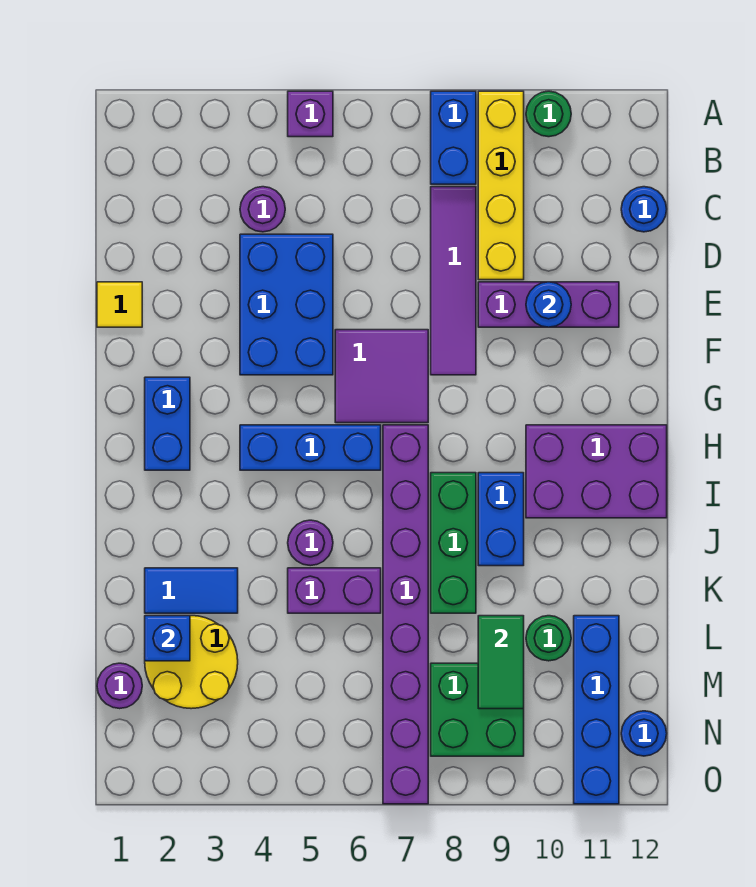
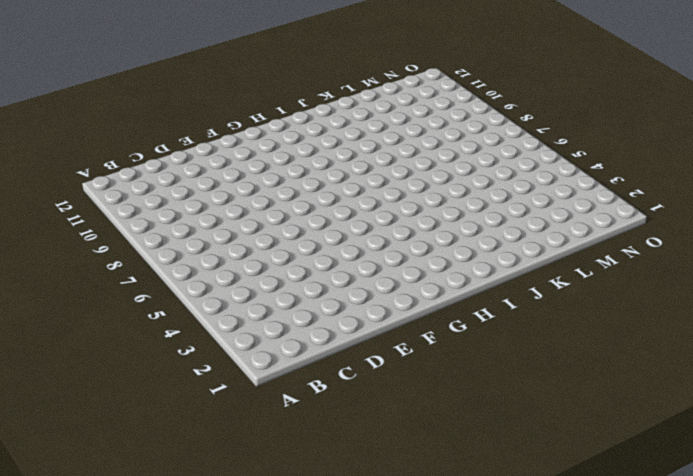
none -> purple 1x1 brick [288,91,333,137]
none -> blue 1x2 brick [431,91,476,184]
none -> yellow 1x4 brick [478,91,524,280]

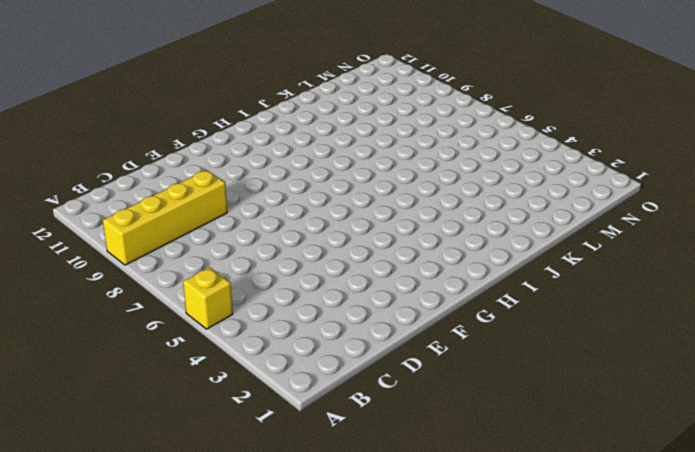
yellow 1x1 brick [183,267,233,329] -> purple 1x1 brick [288,91,333,137]
none -> blue 1x2 brick [431,91,476,184]
none -> green 1x1 round brick [526,91,571,137]
none -> purple 1x1 round brick [240,187,285,232]

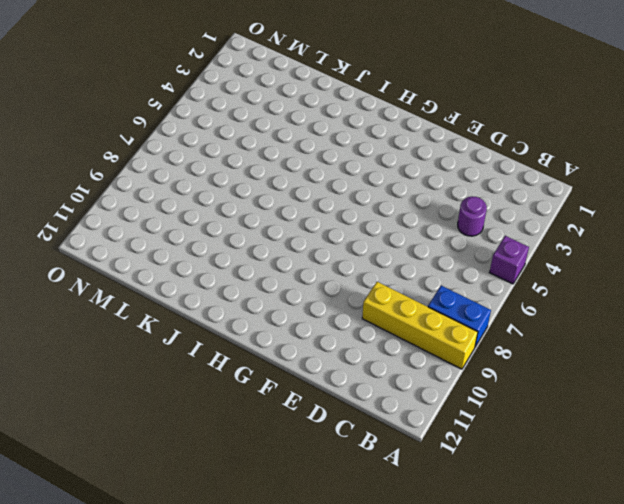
none -> green 1x1 round brick [526,91,571,137]
none -> purple 1x4 tile [431,187,476,375]
none -> blue 1x1 round brick [621,187,667,232]

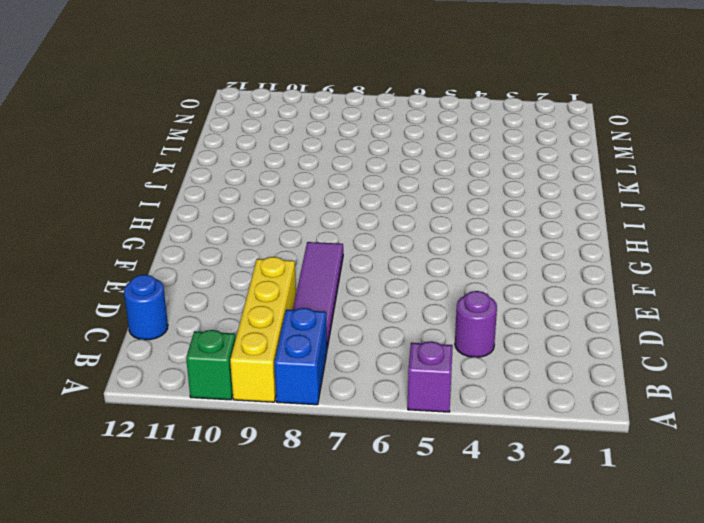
green 1x1 brick [186,330,235,400] -> green 1x1 round brick [526,91,571,137]
none -> blue 2x3 brick [240,234,333,375]
none -> yellow 1x1 tile [97,282,142,327]
none -> purple 1x3 brick [478,282,619,327]

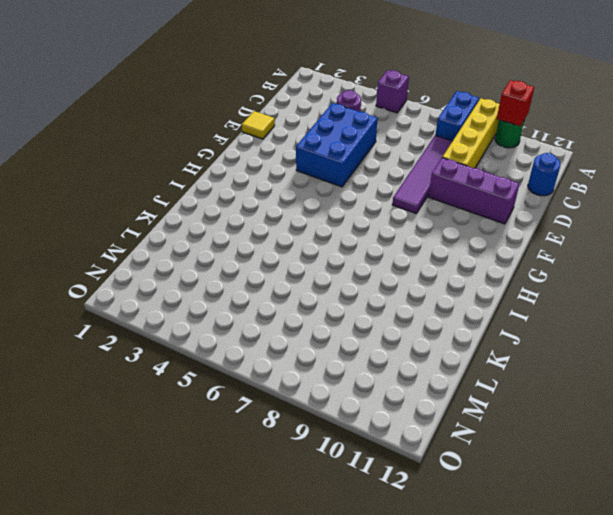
red 1x1 brick [497,80,534,126] -> none
none -> purple 2x2 tile [335,330,428,423]
none -> blue 1x2 brick [145,377,190,470]
none -> blue 1x3 brick [240,425,381,470]

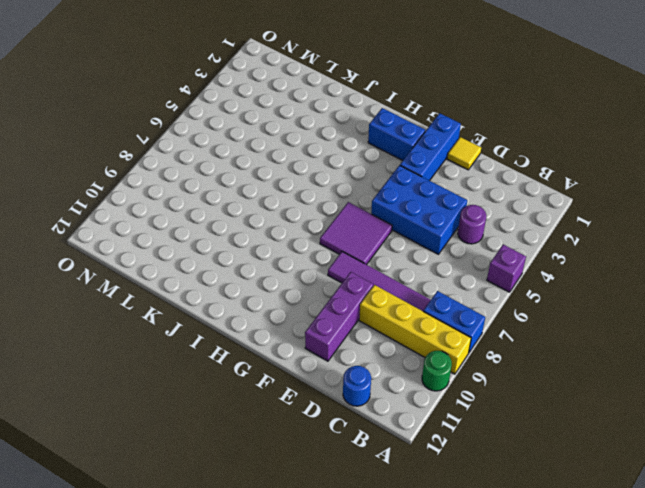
blue 1x3 brick [400,113,461,181] -> blue 1x3 brick moved to [240,425,381,470]
none -> purple 1x8 brick [383,425,428,804]
none -> purple 2x3 brick [526,425,667,518]
none -> green 1x3 brick [431,473,476,613]

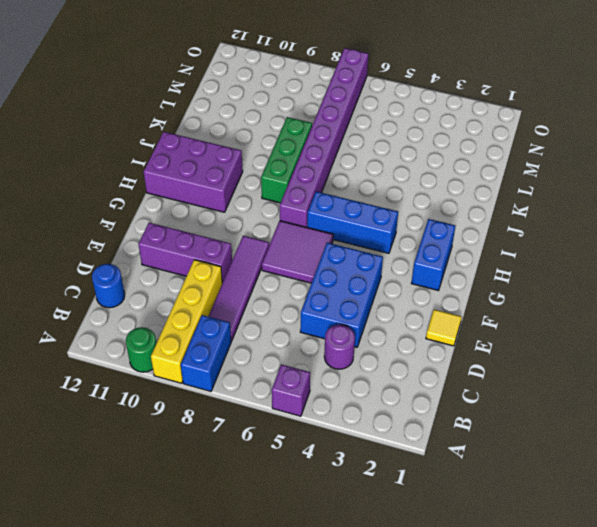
none -> blue 1x2 brick [478,473,524,566]
none -> purple 1x1 round brick [288,520,333,566]
none -> blue 1x2 tile [145,568,238,613]

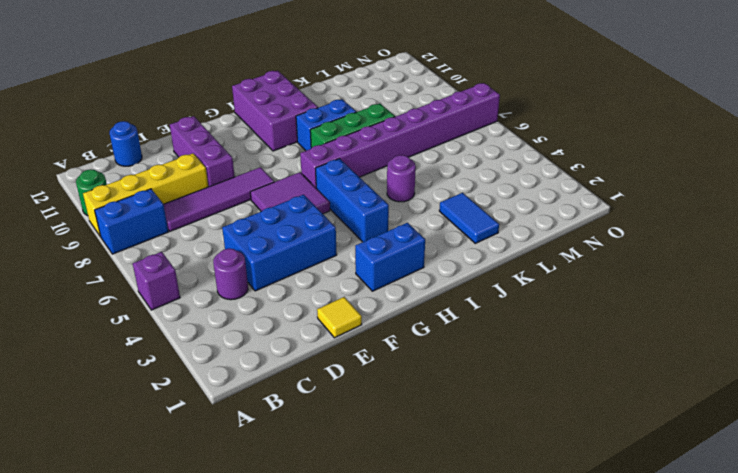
none -> purple 1x2 brick [288,568,381,613]
none -> yellow 2x2 round brick [145,616,238,709]
none -> green 1x1 round brick [526,616,571,661]

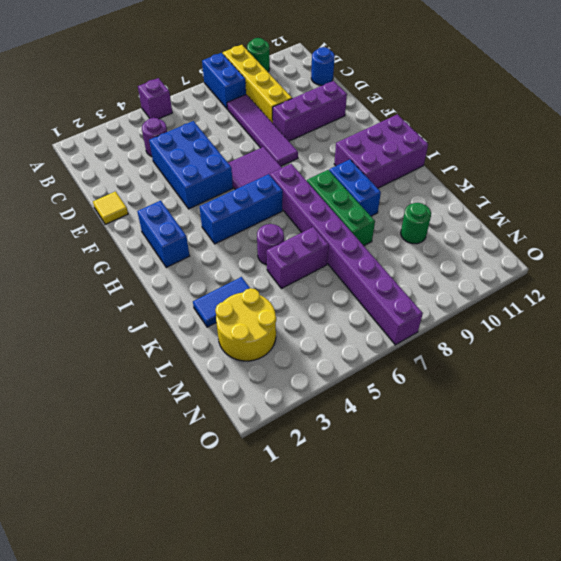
none -> blue 1x4 brick [574,616,619,804]
none -> purple 1x1 round brick [97,663,142,709]
none -> green 2x2 brick [431,663,524,756]

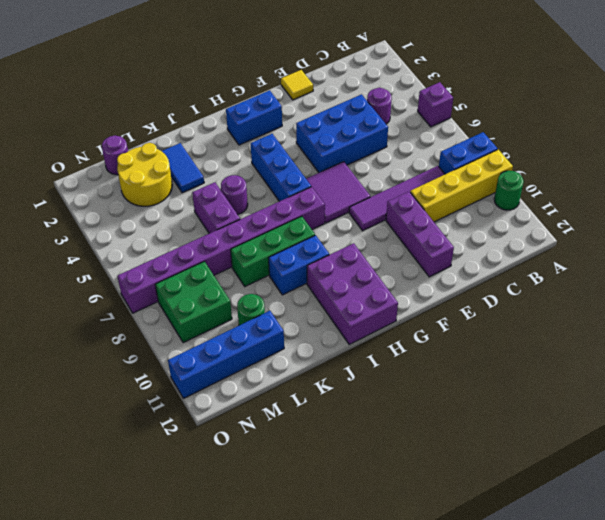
none -> blue 1x1 round brick [621,187,667,232]
none -> blue 1x1 round brick [621,711,667,756]
none -> blue 1x1 round brick [526,282,571,327]

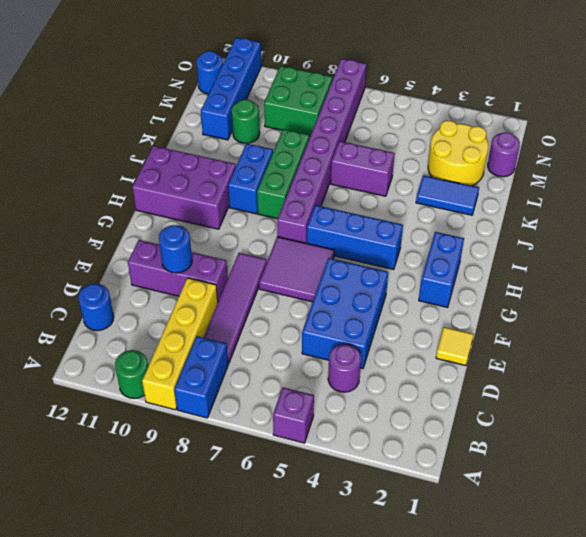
none -> purple 1x1 round brick [288,520,333,566]
none -> blue 1x1 brick [145,616,190,661]
none -> green 1x2 tile [478,616,524,709]

